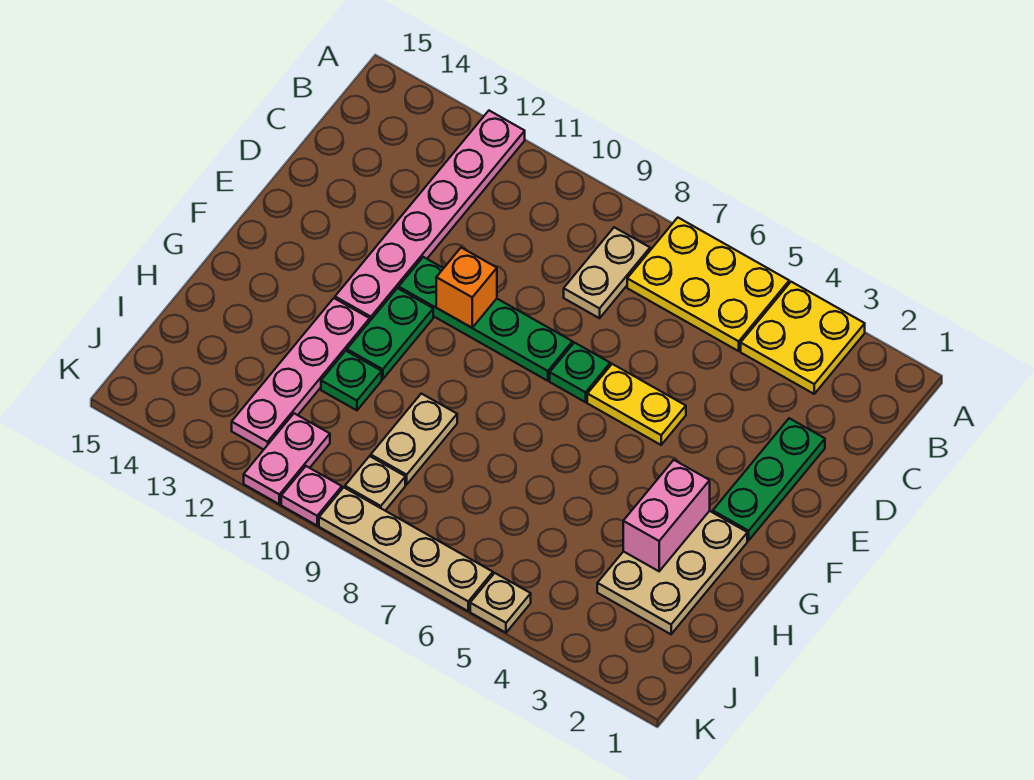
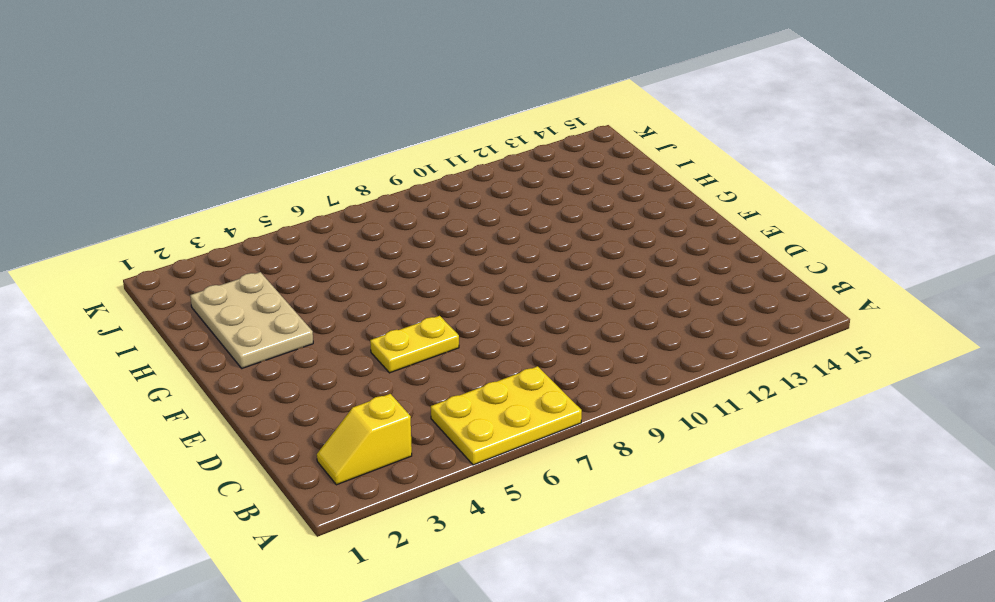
yellow 1x2 slope [317,394,412,485] -> yellow 2x2 plate [741,282,865,394]
none -> pink 1x6 plate [335,111,525,321]
none -> tan 1x2 plate [564,227,650,318]
none -> green 1x3 plate [713,418,825,540]

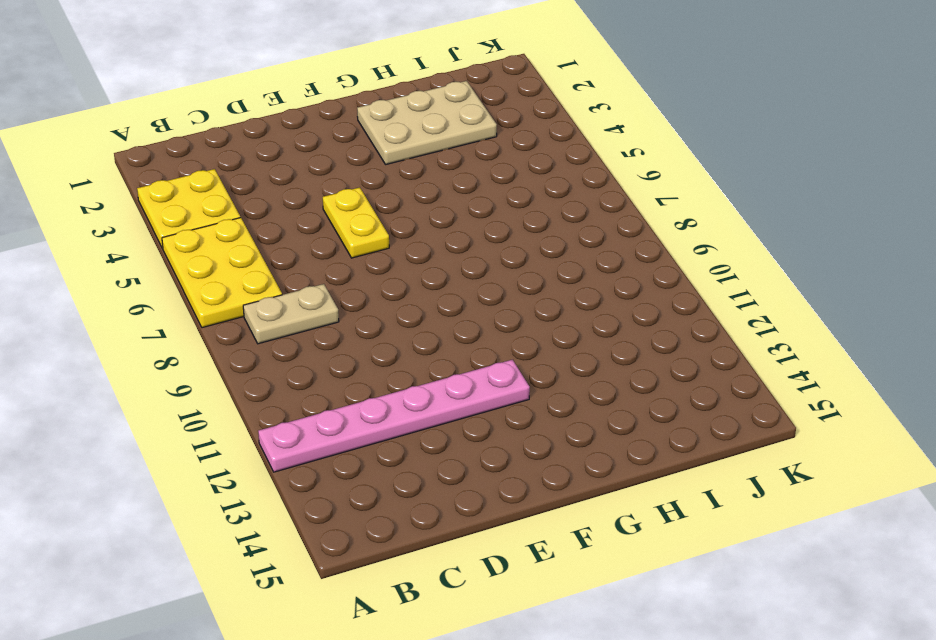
none -> green 1x3 plate [713,418,825,540]
none -> green 1x1 plate [550,343,610,402]
none -> green 1x4 plate [399,257,573,381]

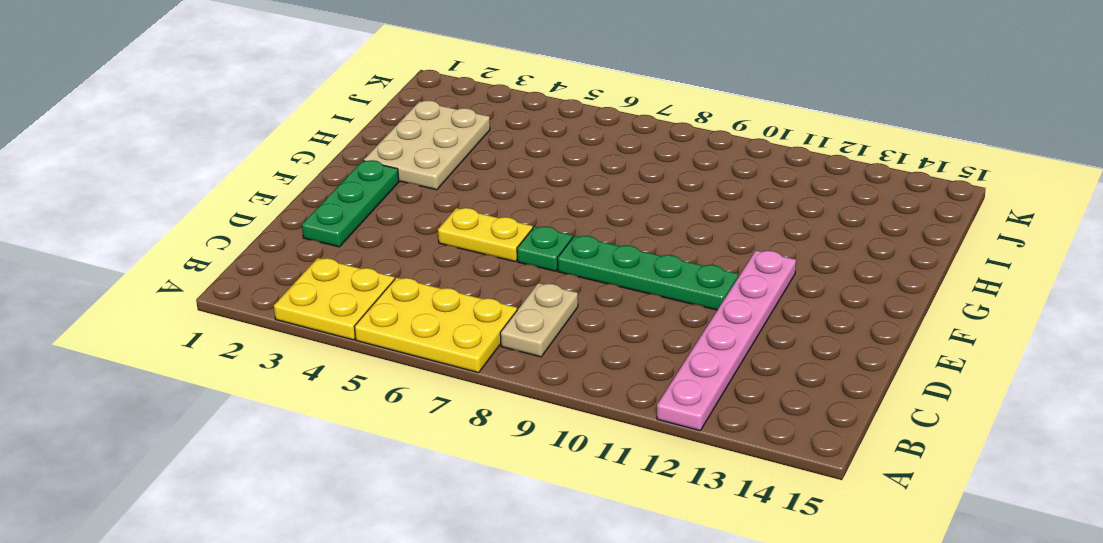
none -> green 1x2 plate [347,288,433,379]
none -> pink 1x4 plate [232,298,370,450]
none -> tan 1x2 plate [371,394,457,484]

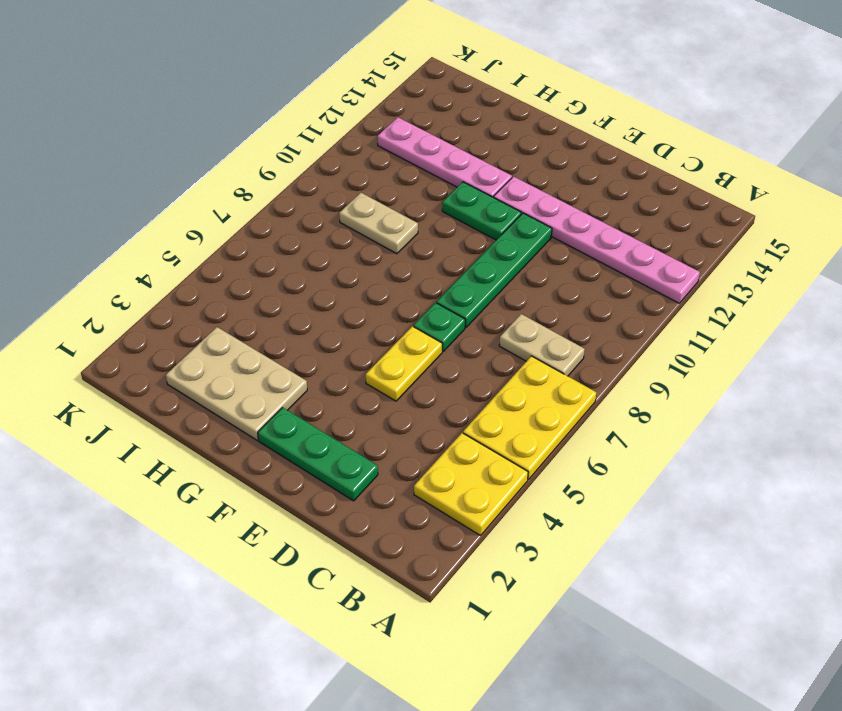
none -> green 1x1 plate [321,351,382,410]
none -> tan 1x1 plate [345,456,405,510]
none -> pink 1x2 plate [244,413,330,504]

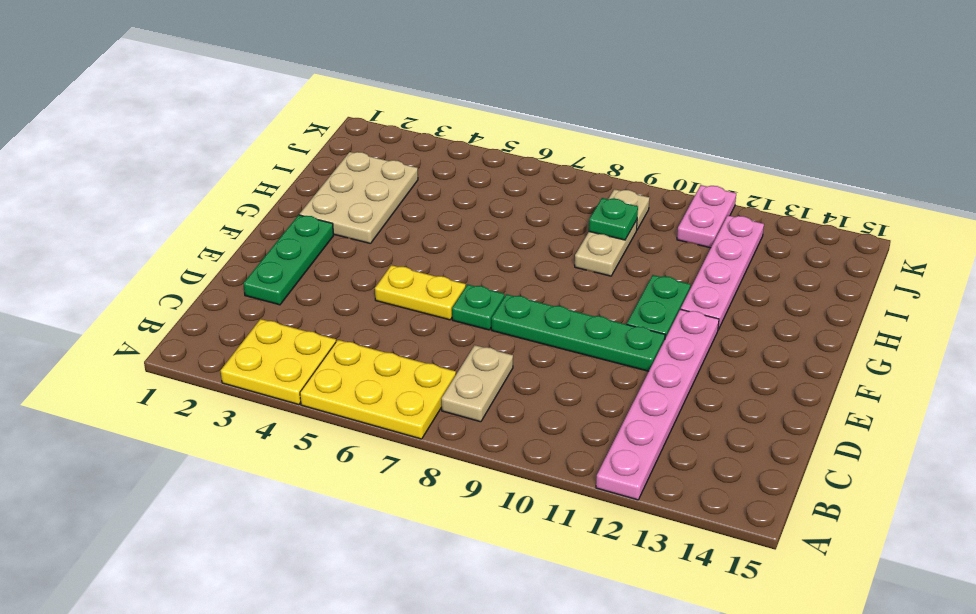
green 1x1 plate [589,198,638,240] -> green 1x1 plate moved to [321,351,382,410]
none -> tan 1x1 plate [470,573,531,633]
none -> tan 1x4 plate [319,488,493,611]
none -> pink 1x1 plate [281,466,342,526]

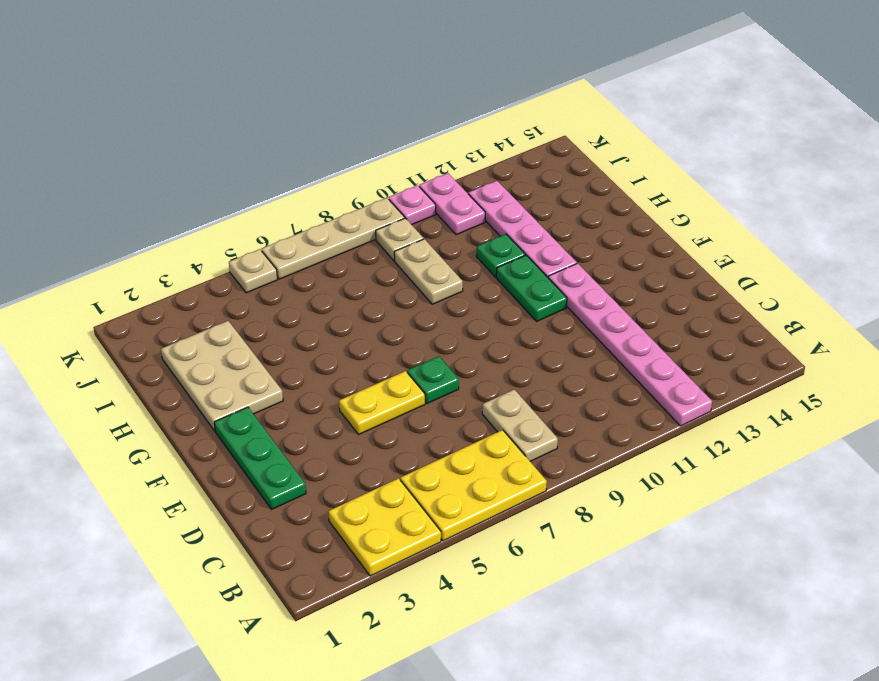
none -> green 1x4 plate [399,257,573,381]
none -> orange 1x1 brick [436,248,497,328]
none -> pink 1x2 brick [623,460,710,571]

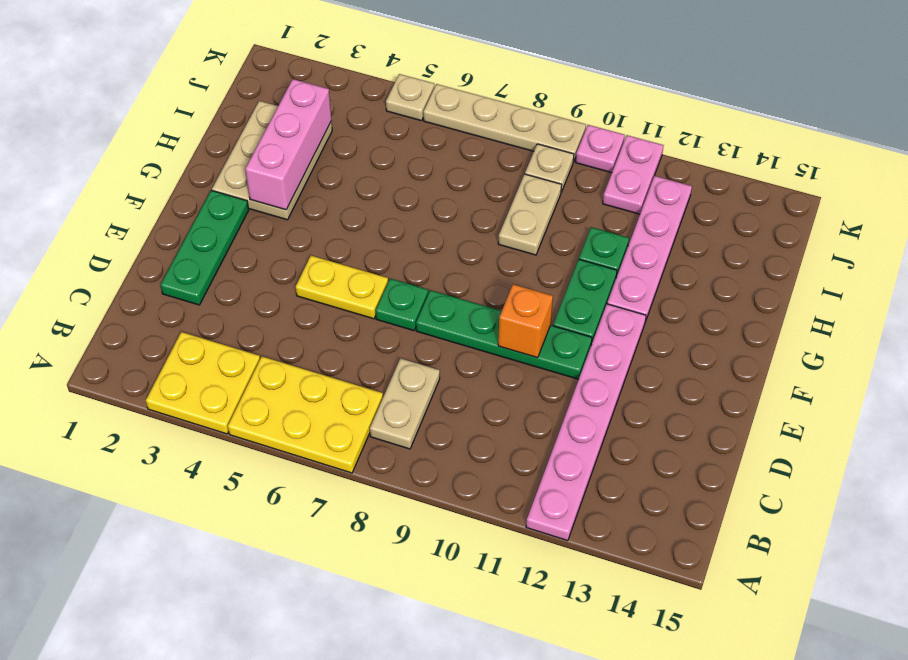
pink 1x3 brick [245,79,331,210] -> pink 1x2 brick [623,460,710,571]

